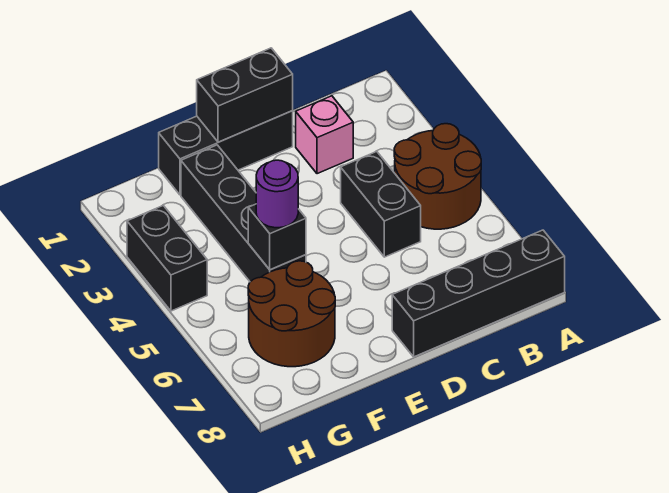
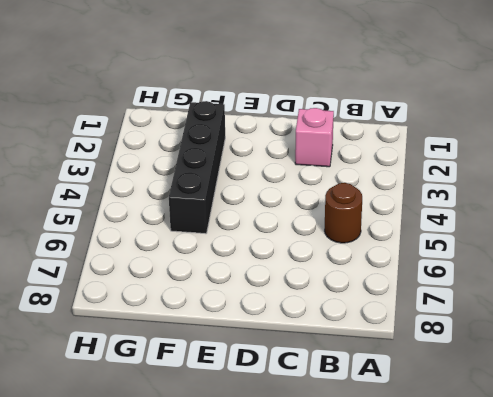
brown 1x1 round brick [325,183,362,243] -> brown 2x2 round brick [394,124,481,229]
none -> black 1x4 brick [392,230,565,357]
none -> black 1x2 brick [341,152,421,257]

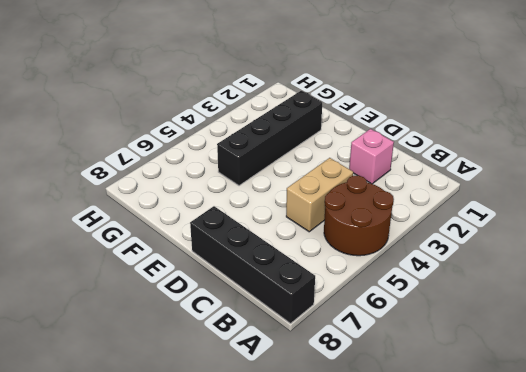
tan 1x2 brick [286,158,353,232] -> black 1x2 brick [341,152,421,257]
none -> black 1x3 brick [159,111,293,195]
none -> brown 2x2 round brick [248,261,335,367]

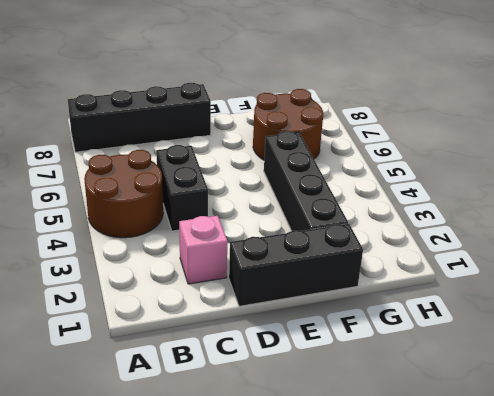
none -> black 1x2 brick [127,206,207,311]
none -> black 1x2 brick [197,48,293,142]

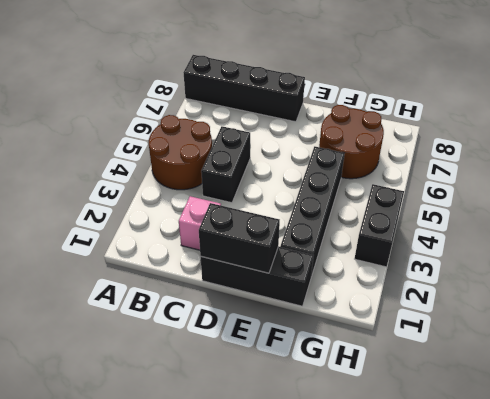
none -> black 1x1 brick [248,204,306,270]
none -> purple 1x1 round brick [256,160,298,228]

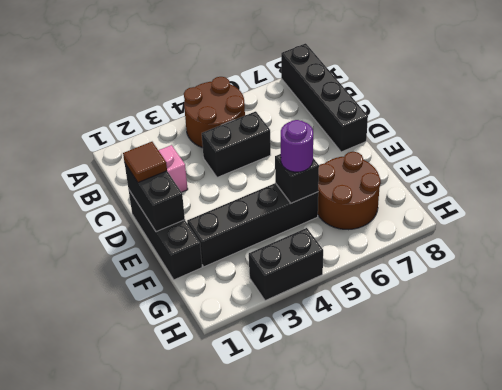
brown 1x1 tile [123,142,167,182] -> none

